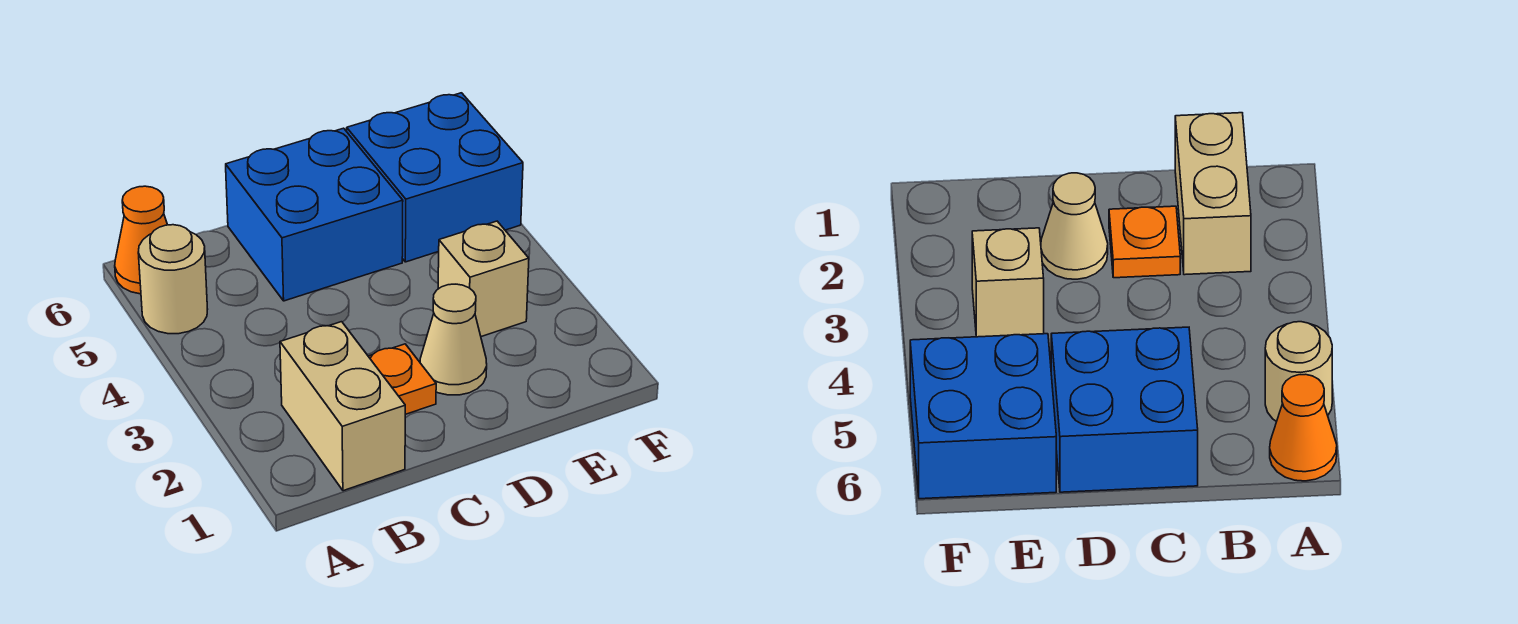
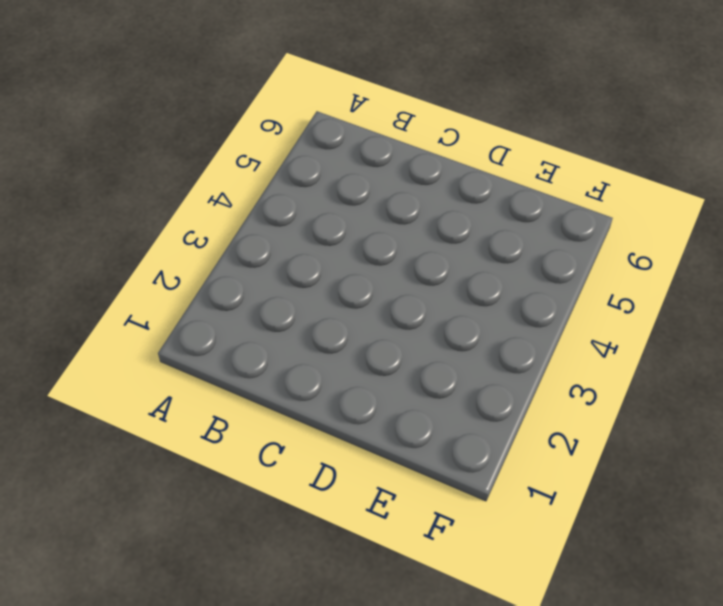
none -> tan 1x1 round brick [138,225,208,334]
none -> orange 1x1 cone [115,186,167,294]

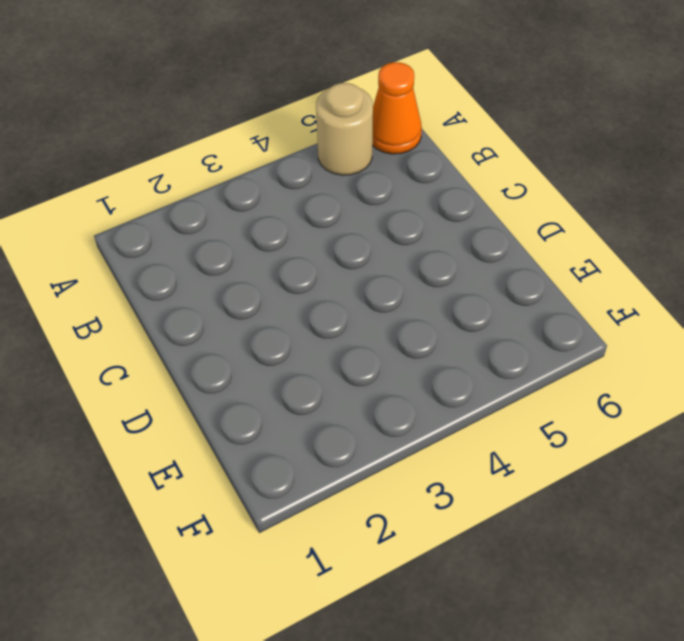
none -> tan 1x2 brick [280,322,405,491]
none -> orange 1x1 plate [368,344,436,414]

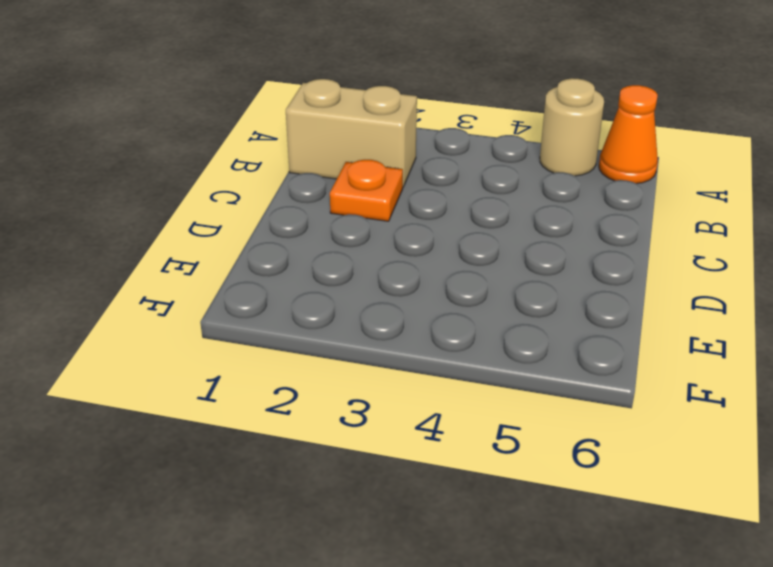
none -> blue 2x2 brick [226,128,403,301]
none -> tan 1x1 cone [420,284,487,395]

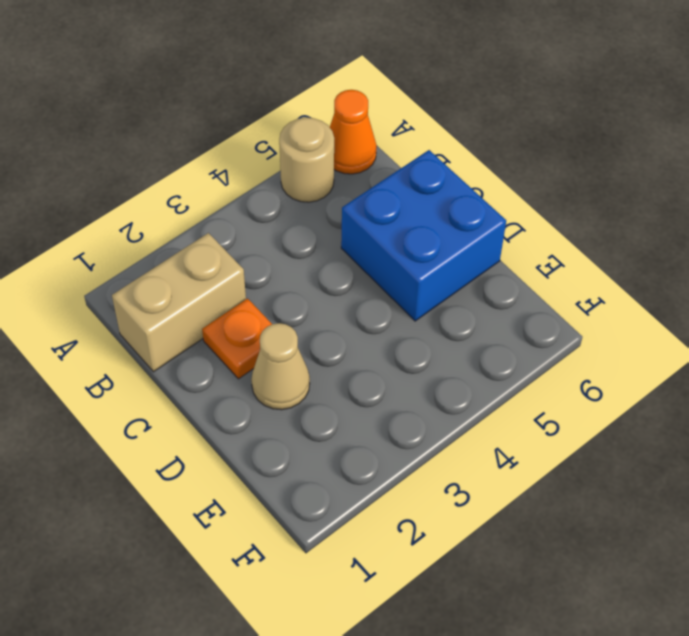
none -> tan 1x1 brick [438,221,529,337]
none -> blue 2x2 brick [347,93,523,262]

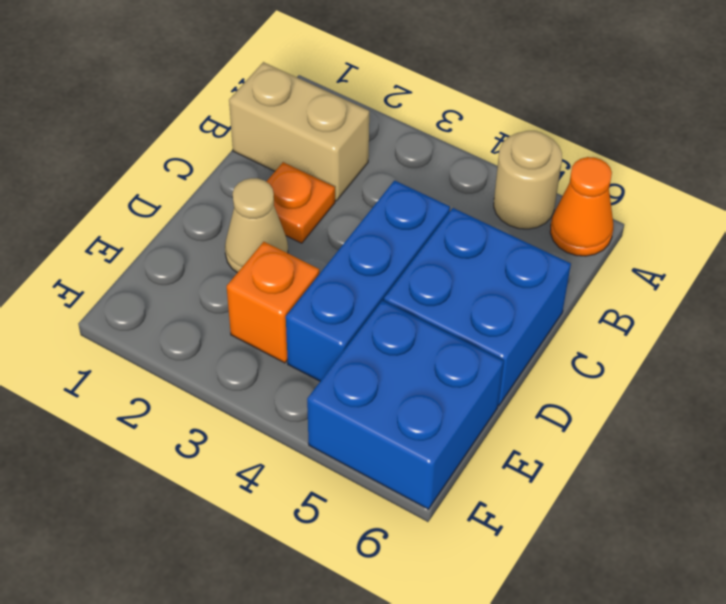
blue 1x3 brick [286,181,450,381] -> none
orange 1x1 brick [227,242,319,363] -> tan 1x1 brick [438,221,529,337]

